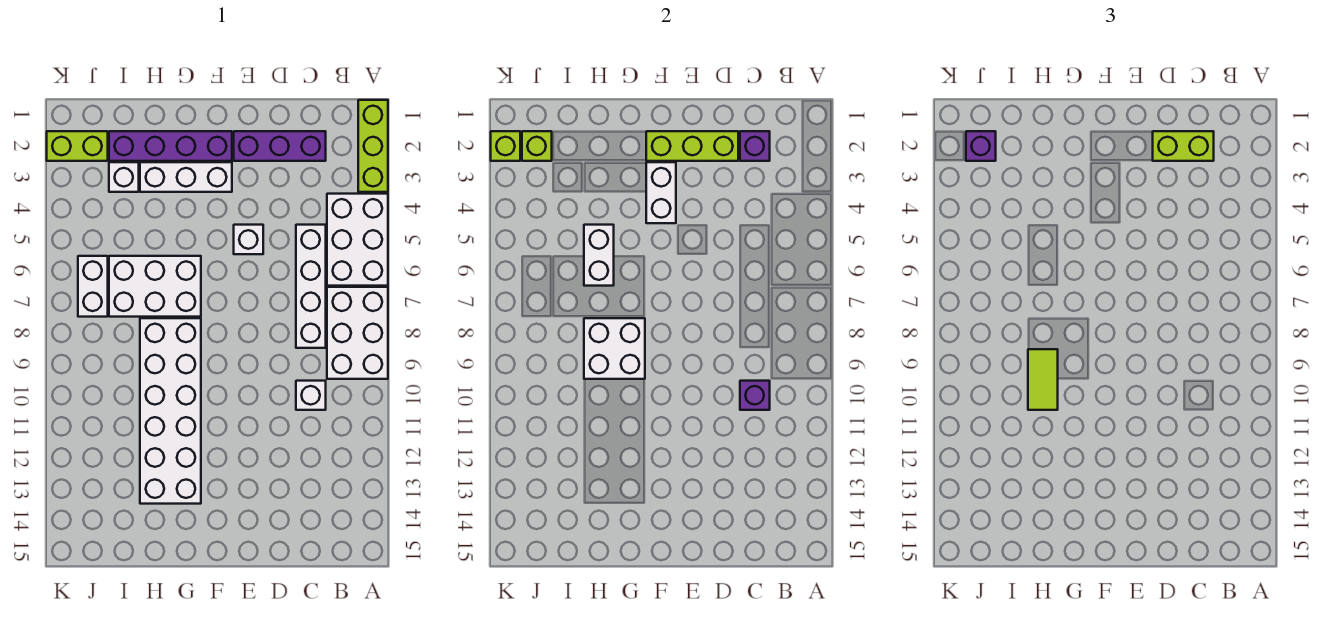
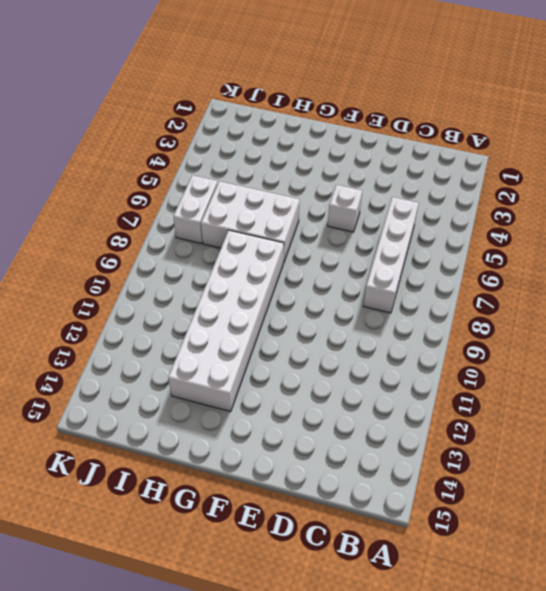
none -> lime 1x3 brick [358,100,388,192]
none -> white 2x3 brick [327,194,388,286]
none -> white 2x3 brick [327,287,388,379]

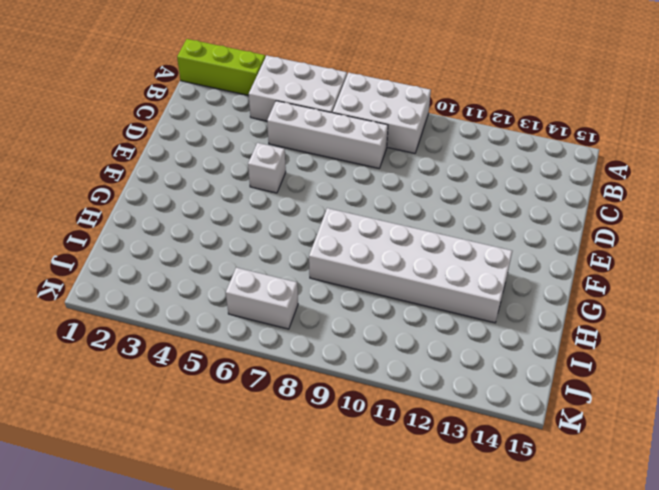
none -> purple 1x3 brick [234,131,326,161]
none -> white 1x1 brick [296,381,326,410]
none -> purple 1x4 brick [109,131,232,161]

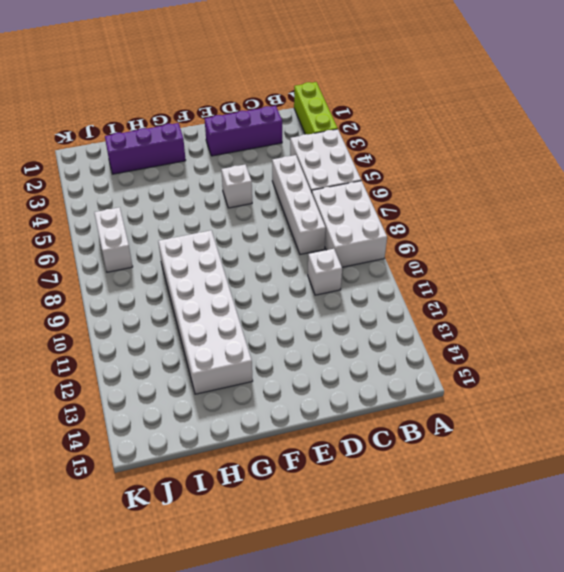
purple 1x3 brick [105,123,186,174] -> purple 1x4 brick [109,131,232,161]
none -> white 1x3 brick [140,162,232,192]
none -> white 2x3 brick [109,256,201,317]
none -> white 1x1 brick [109,162,139,192]

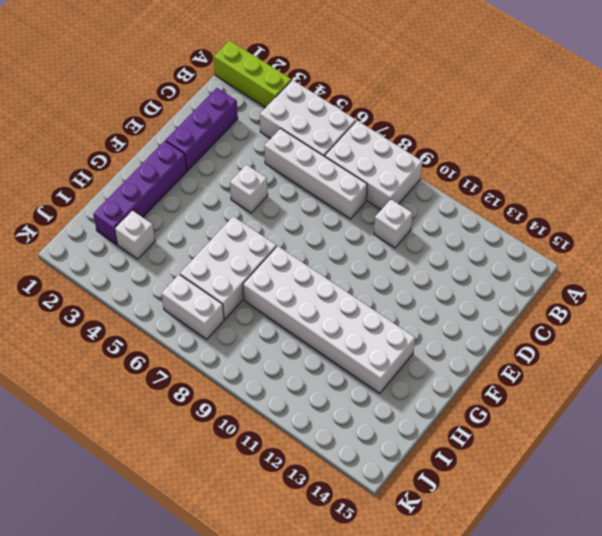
none -> white 1x3 brick [140,162,232,192]
none -> lime 1x2 brick [47,131,108,161]
none -> purple 1x1 brick [740,131,770,161]

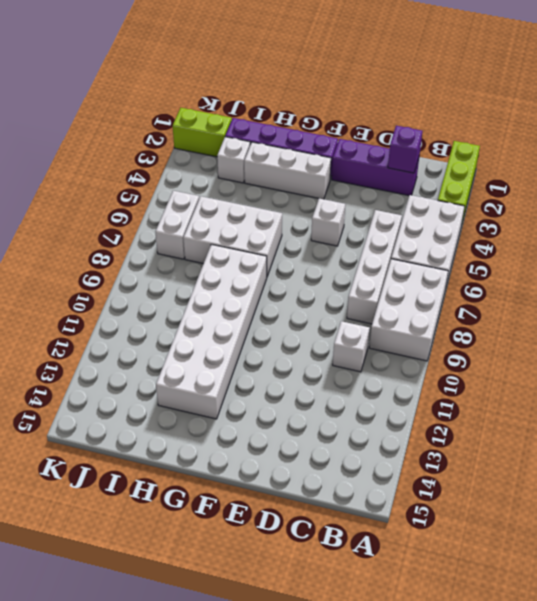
none -> purple 1x1 brick [740,381,770,410]
none -> lime 1x3 brick [646,131,738,161]
none -> white 1x2 brick [646,162,676,223]

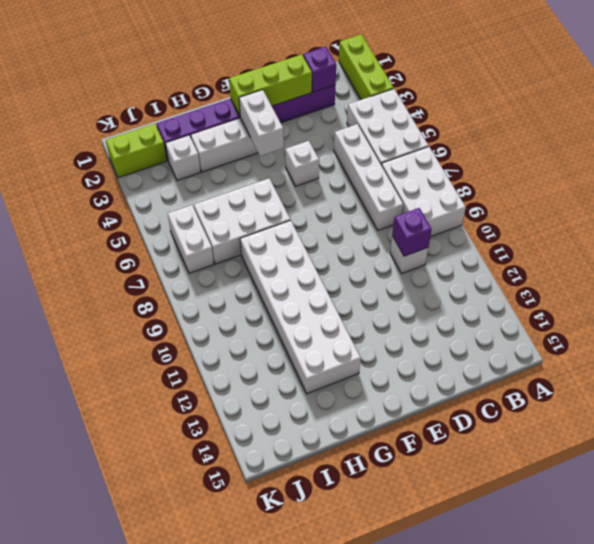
none -> white 2x2 brick [584,318,645,379]
none -> white 1x2 brick [584,225,614,286]
none -> lime 1x1 brick [522,131,552,161]

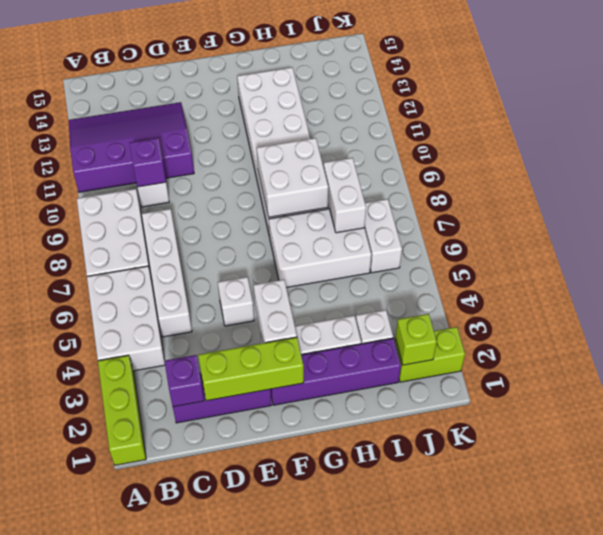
purple 3x4 slope [69,102,194,192] -> none
white 1x2 brick [324,158,366,233] -> white 1x2 brick moved to [584,225,614,286]
none -> lime 1x1 brick [491,131,520,161]
none -> lime 1x2 brick [1153,131,1214,161]
none -> lime 1x2 tile [1028,349,1058,410]

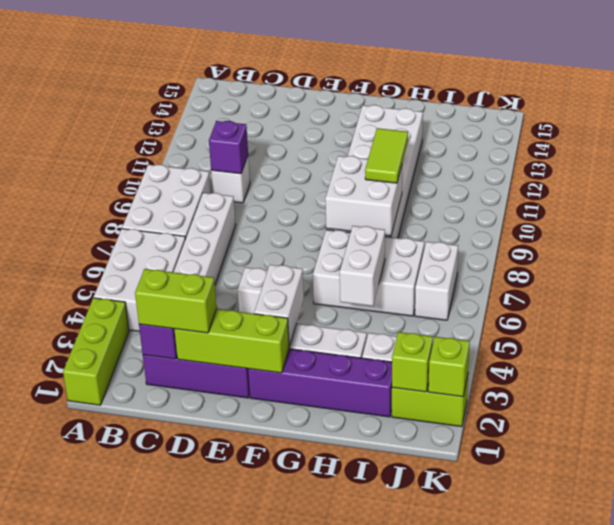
none -> purple 1x1 brick [966,131,996,161]

